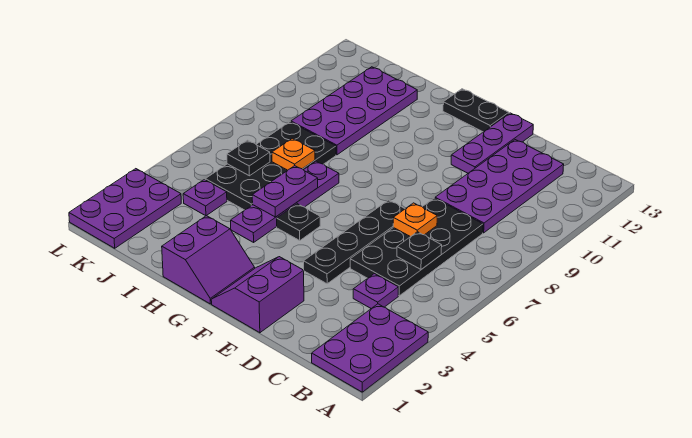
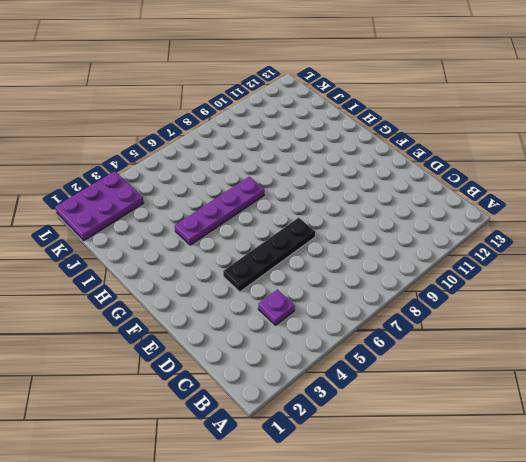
none -> purple 2x3 plate [312,304,428,392]
none -> black 2x4 plate [350,198,483,296]
none -> purple 2x4 plate [435,140,564,233]

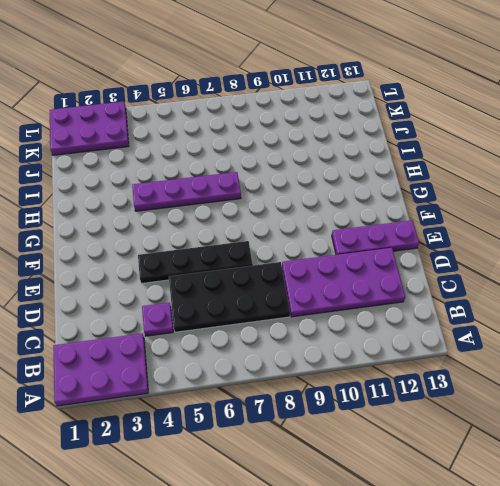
none -> purple 2x2 slope [211,257,304,333]
none -> black 1x2 plate [443,89,509,132]
none -> purple 2x2 slope [162,216,255,304]

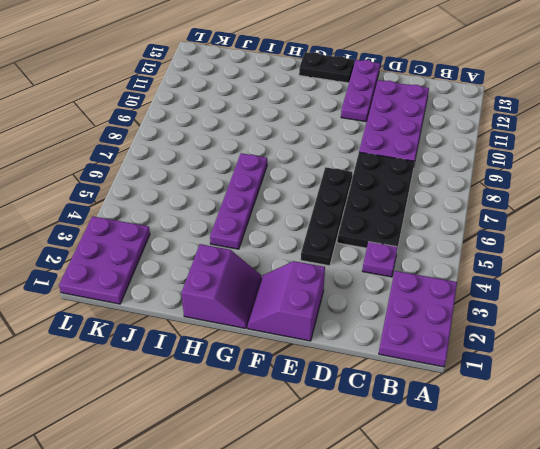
none -> black 1x1 plate [277,204,320,240]
none -> black 2x4 plate [205,122,336,210]
none -> purple 2x4 plate [291,67,417,155]

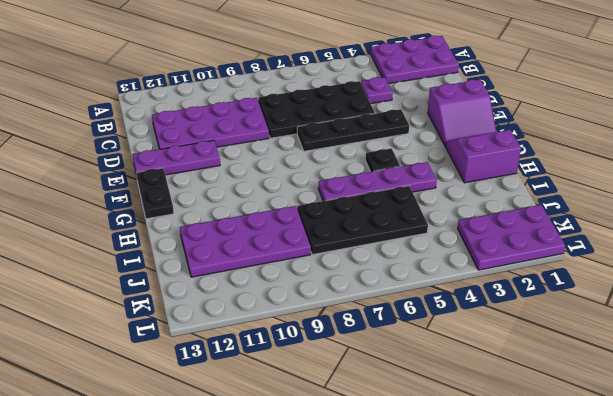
none -> purple 1x1 plate [183,180,227,216]
none -> black 1x1 plate [397,232,442,269]
none -> orange 1x1 plate [393,203,437,237]

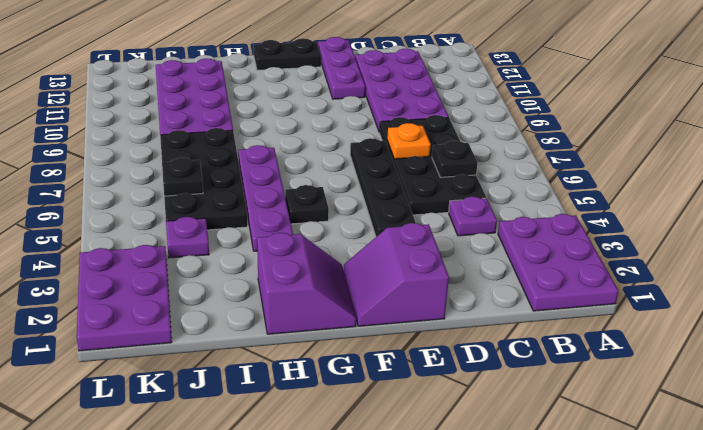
none -> purple 1x2 plate [252,166,318,217]
none -> orange 1x1 plate [272,138,315,170]

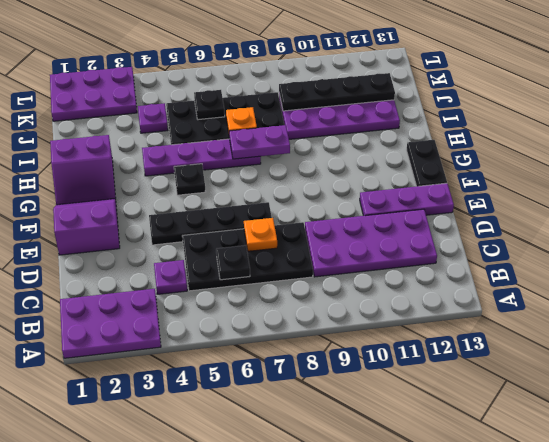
purple 1x2 plate [229,125,290,159] -> purple 1x2 plate moved to [252,166,318,217]
black 1x4 plate [279,73,395,111] -> none

